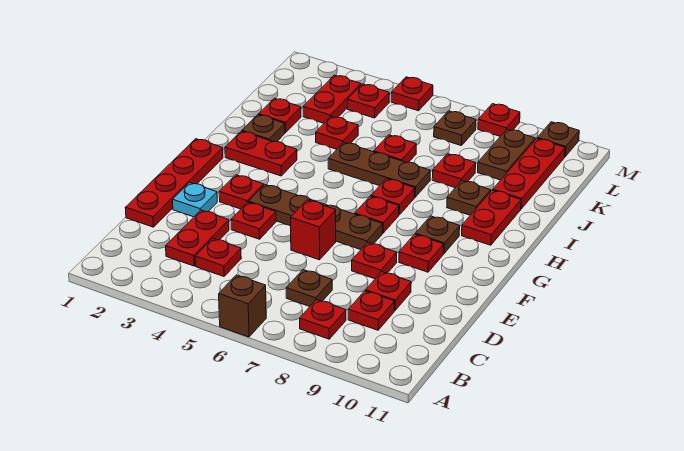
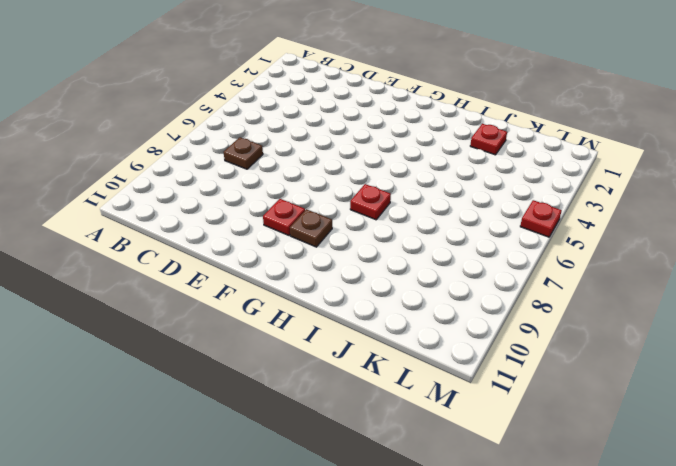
none -> brown 1x1 brick [219,275,266,337]
none -> red 1x1 plate [300,300,346,339]
none -> red 1x2 plate [166,210,229,266]
none -> red 1x1 plate [195,238,241,276]

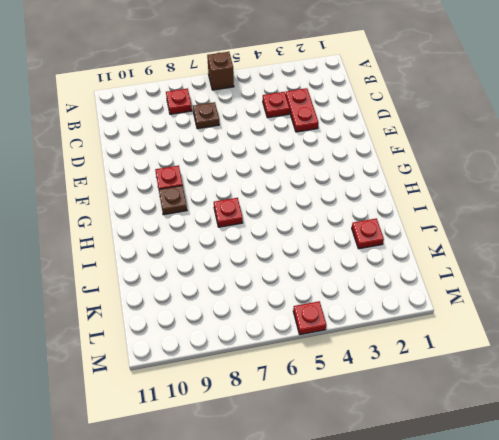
none -> red 1x1 plate [348,291,395,330]
none -> red 1x4 plate [125,139,223,227]
none -> red 1x1 plate [366,272,411,311]
none -> cyan 1x1 plate [173,183,217,217]

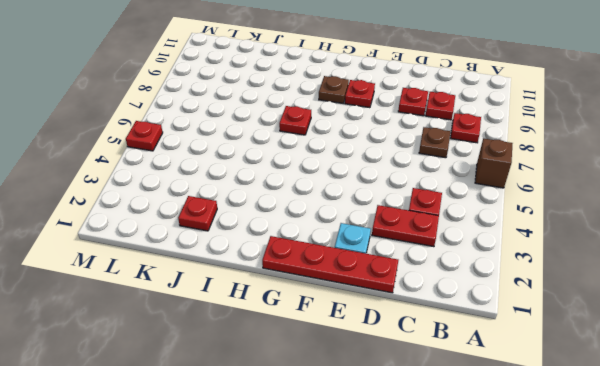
none -> red 1x1 plate [231,202,276,239]
none -> red 1x1 brick [290,200,336,260]
none -> red 1x1 plate [352,242,397,279]
none -> red 1x1 plate [219,175,264,209]

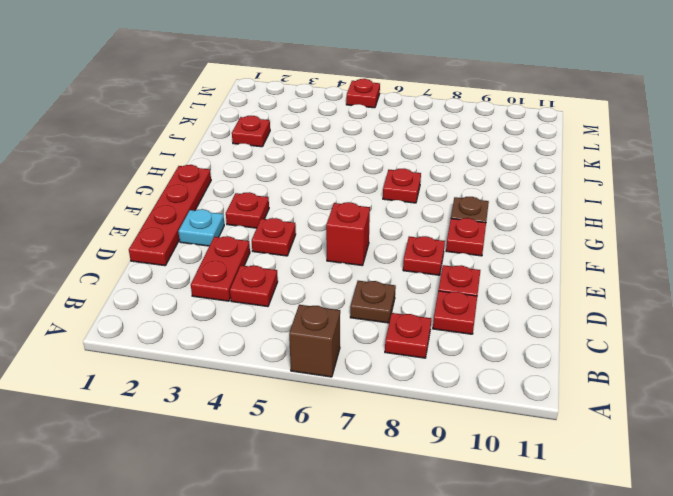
none -> brown 1x4 plate [249,185,383,250]
none -> red 1x1 plate [355,196,399,233]
none -> red 1x2 plate [225,131,297,176]
none -> red 1x2 plate [462,190,521,245]

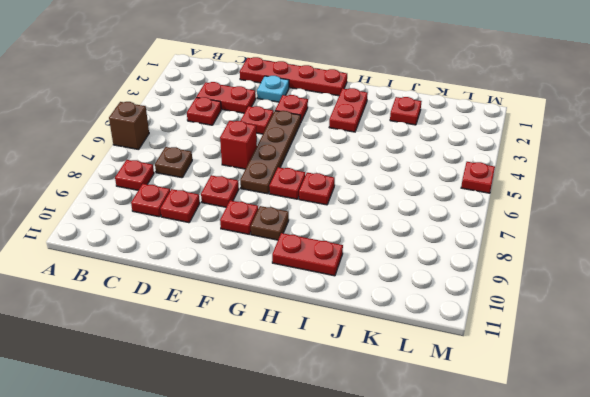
none -> brown 1x1 plate [242,115,285,142]
none -> brown 1x3 plate [328,142,430,197]
none -> brown 1x1 plate [447,181,491,215]
none -> red 1x1 plate [316,117,358,149]

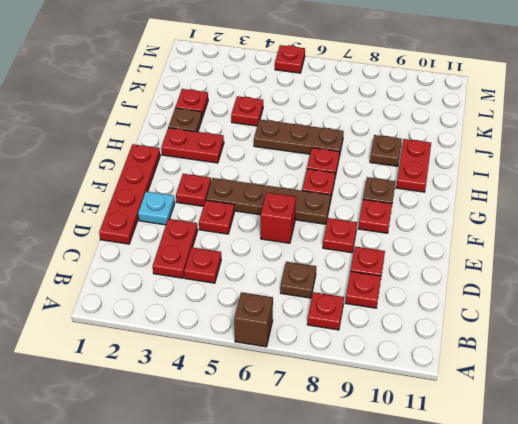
none -> red 1x1 plate [374,135,416,163]
none -> red 1x1 plate [432,154,476,188]
none -> red 1x3 plate [493,139,565,209]
none -> red 1x2 plate [303,75,361,123]

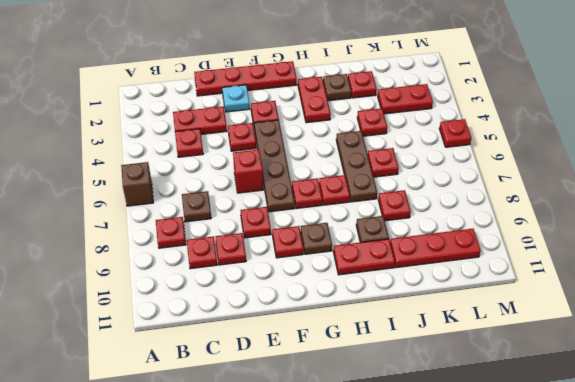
none -> brown 1x2 plate [478,129,535,180]
none -> red 1x1 plate [347,84,389,118]
none -> brown 1x1 plate [434,111,476,146]
none -> red 1x1 plate [478,104,520,137]

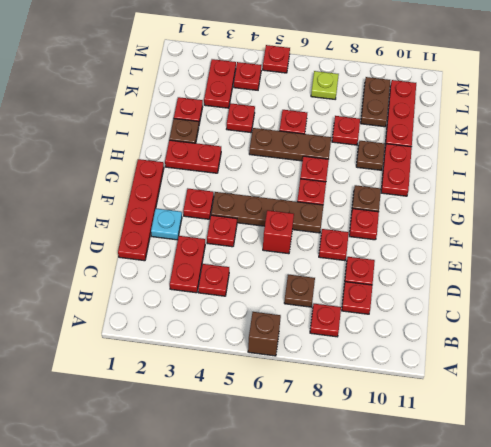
lime 1x1 plate [311,71,339,99] -> brown 1x1 plate [434,111,476,146]
none -> red 1x1 plate [478,104,520,137]
none -> brown 1x1 plate [537,122,579,157]

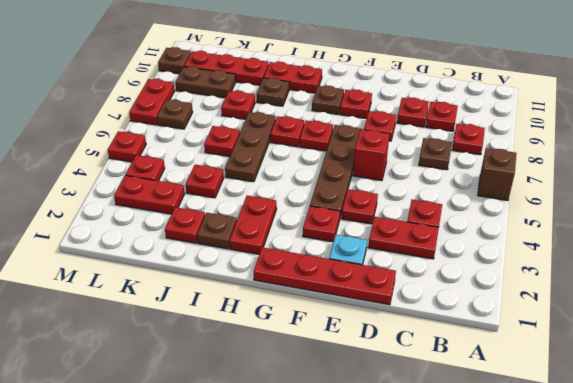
red 1x2 plate [129,79,174,125] -> red 1x1 plate [478,104,520,137]

